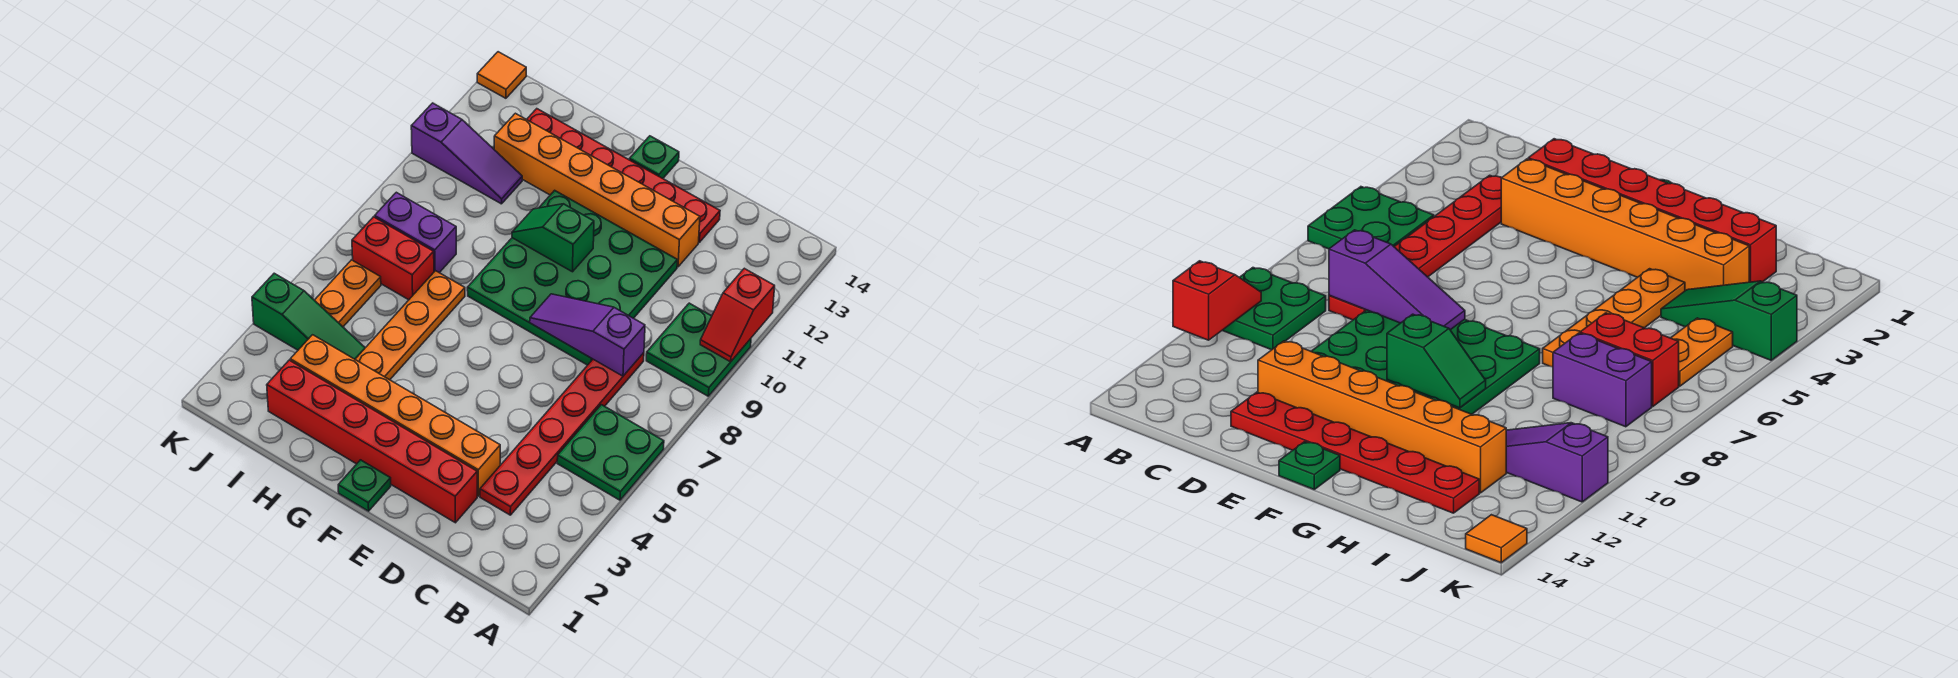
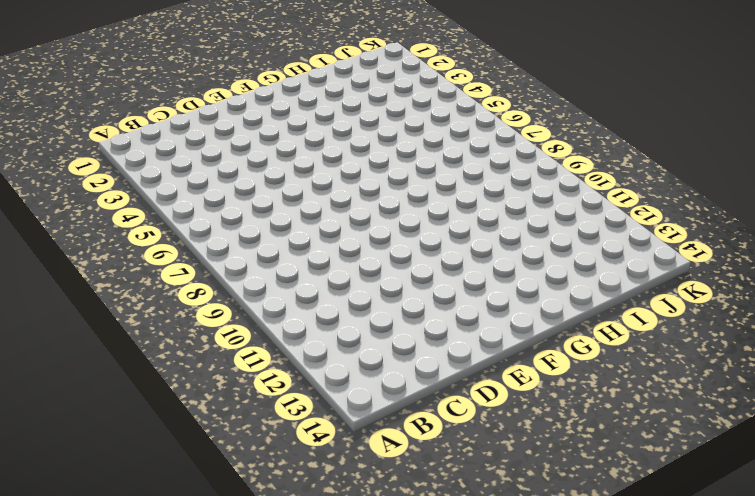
none -> green 2x2 plate [557,405,664,500]
none -> green 2x2 plate [646,303,751,396]
none -> red 1x6 plate [480,353,644,515]

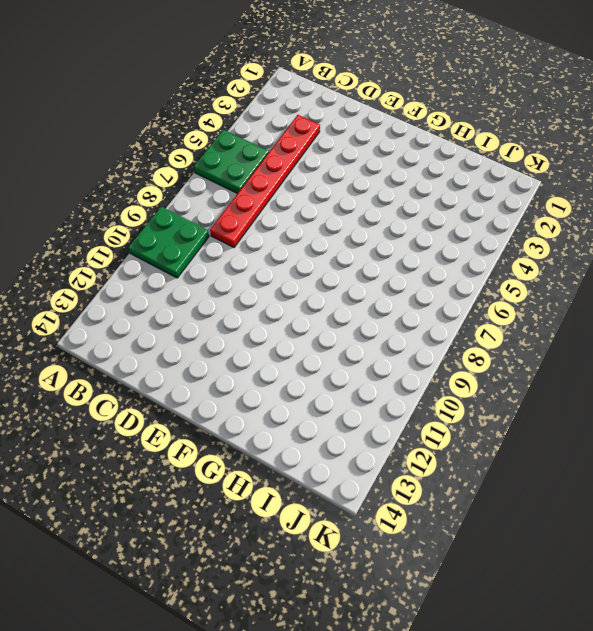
none -> red 1x6 brick [267,360,477,523]
none -> orange 1x6 brick [290,335,500,496]
none -> green 4x4 plate [467,190,677,365]

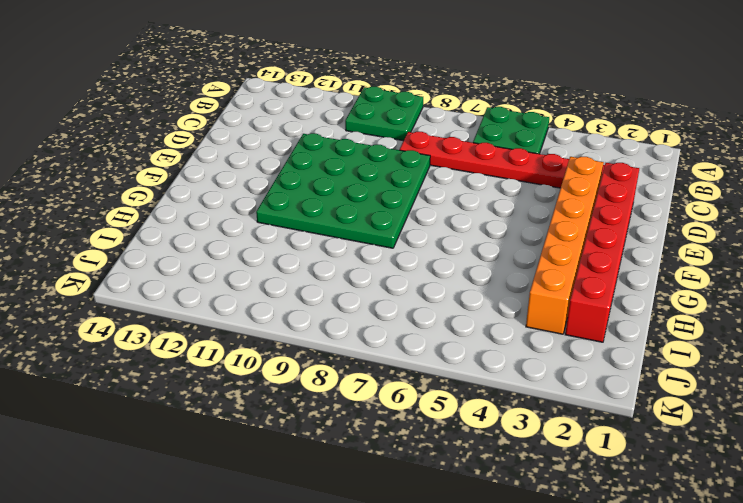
none -> orange 1x6 brick [494,113,700,267]
none -> red 1x6 plate [527,109,720,242]
none -> green 1x1 plate [338,460,391,511]

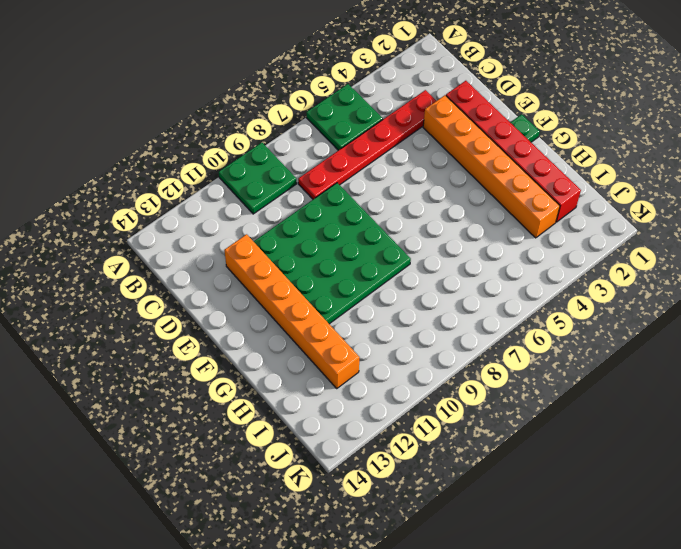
none -> red 1x6 plate [527,109,720,242]
none -> green 1x1 plate [629,136,679,178]
none -> orange 1x4 plate [355,271,465,380]

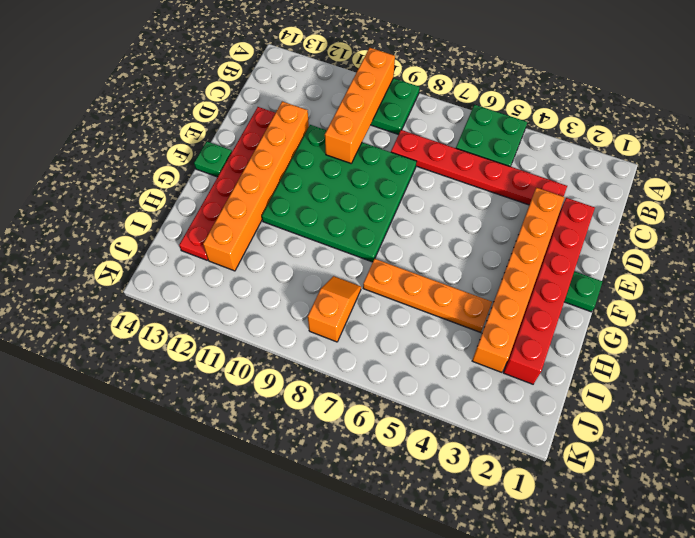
orange 1x4 brick [325,48,395,163] -> red 1x2 slope [700,268,775,362]
orange 1x2 slope [308,276,361,342] -> purple 1x2 brick [375,192,456,273]
none -> green 1x3 slope [252,273,365,359]
none -> red 1x2 brick [352,217,434,300]
none -> purple 1x3 slope [411,103,522,204]

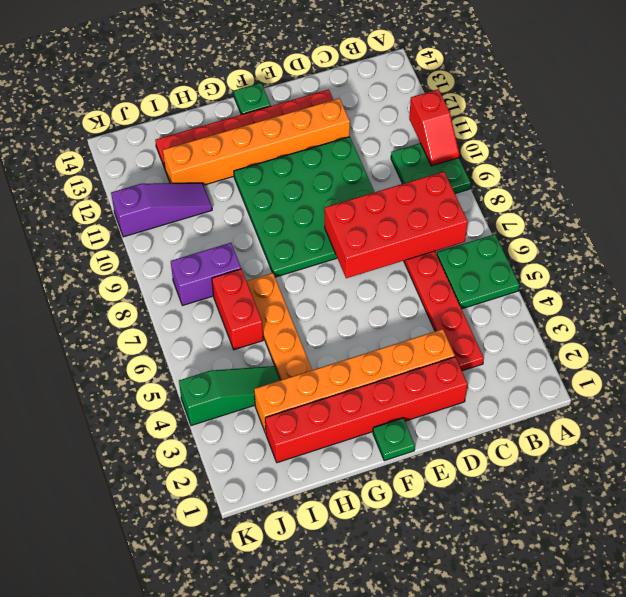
red 2x4 brick [325,172,468,278] -> purple 1x3 slope [530,294,645,376]
red 1x2 brick [212,269,263,350] -> red 1x2 brick turned to [352,217,434,300]
none -> orange 1x2 plate [315,260,381,327]
none -> orange 1x1 tile [477,52,526,98]
none -> green 1x2 slope [512,204,594,272]

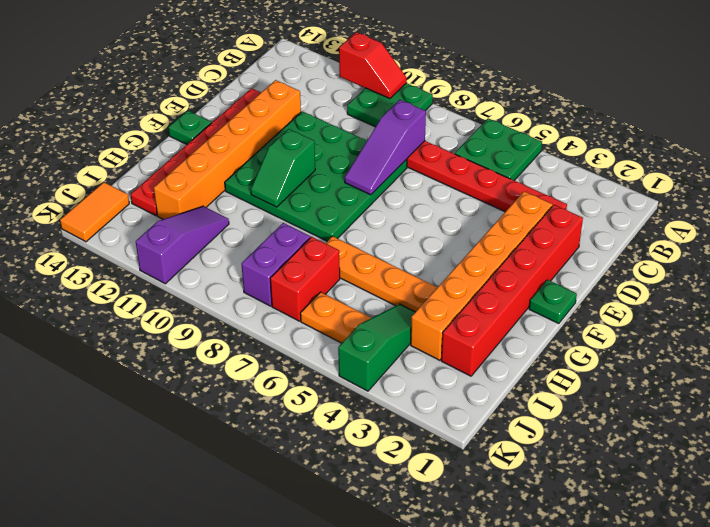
orange 1x2 tile [60,182,129,242] -> orange 1x1 tile [477,52,526,98]

